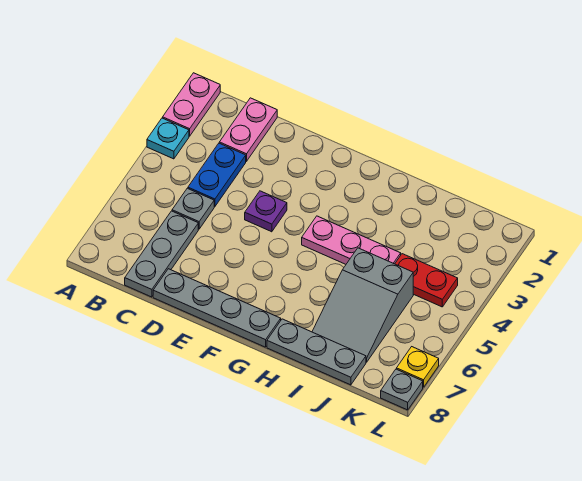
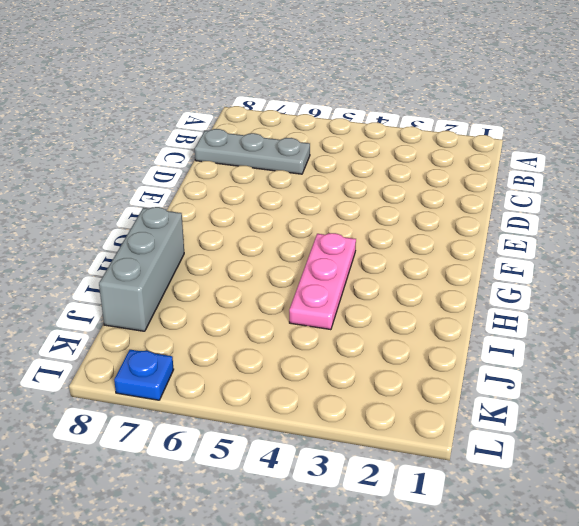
grey 1x3 brick [99,207,184,331] -> grey 1x3 plate [267,319,366,385]
blue 1x1 plate [114,350,174,400] -> yellow 1x1 plate [397,347,439,387]
none -> pink 1x2 plate [163,73,220,136]
none -> cyan 1x1 plate [147,118,189,159]
none -> pink 1x2 plate [219,98,277,161]

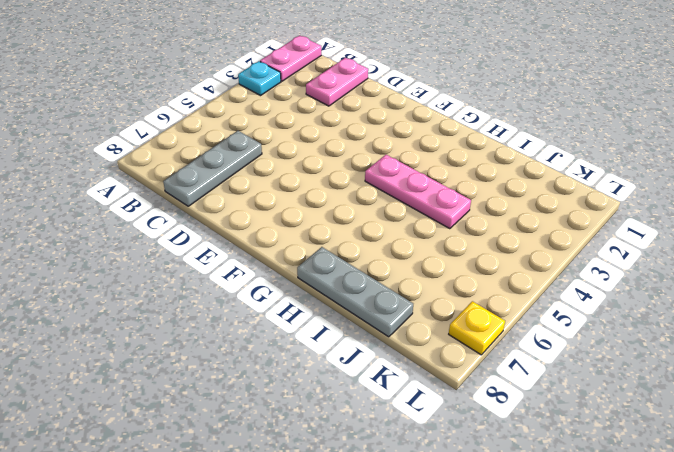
none -> blue 1x2 plate [188,143,246,207]
none -> grey 1x1 plate [172,188,214,229]
none -> grey 1x4 plate [153,269,281,347]

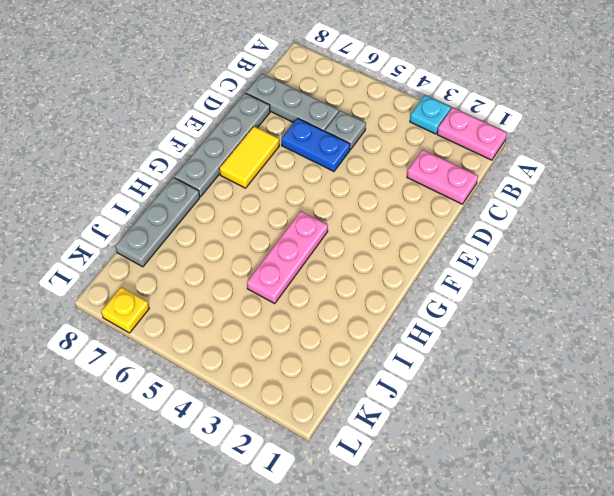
blue 1x2 plate [281,118,350,171] -> blue 1x2 plate moved to [188,143,246,207]
yellow 1x2 tile [219,126,279,188] -> none
none -> purple 1x1 plate [245,191,287,232]
none -> grey 2x3 slope [312,248,413,362]
none -> red 1x2 plate [395,254,458,307]

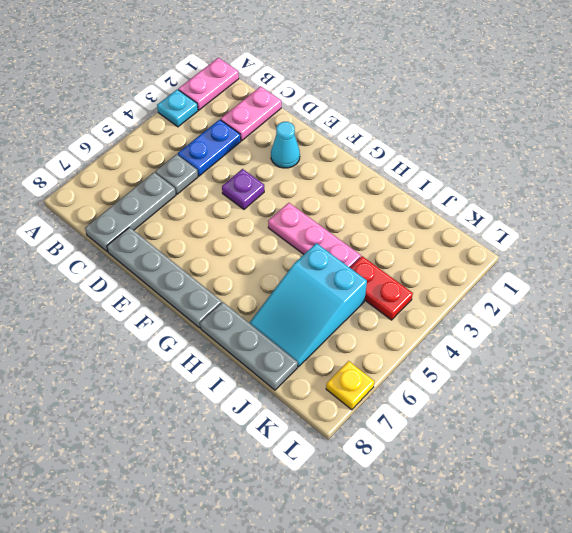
cyan 1x1 cone [271,122,300,168] -> none
cyan 2x3 slope [250,243,367,367] -> grey 2x3 slope [312,248,413,362]
none -> grey 1x1 plate [381,369,423,410]

